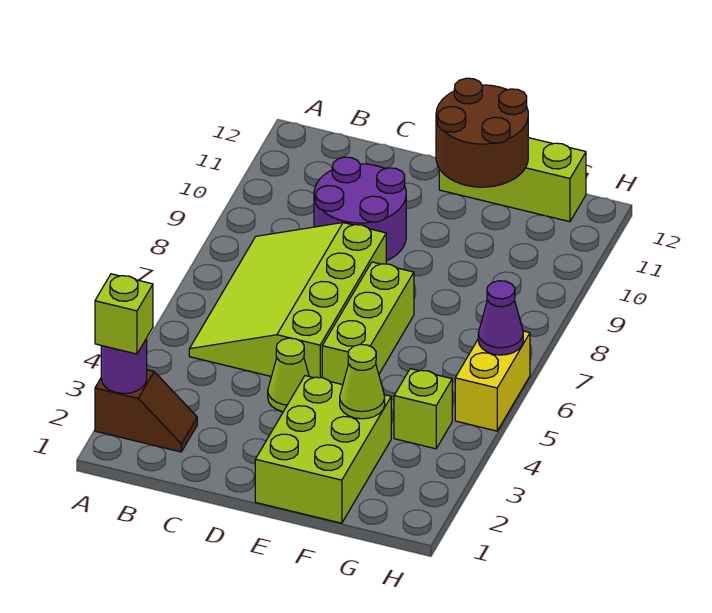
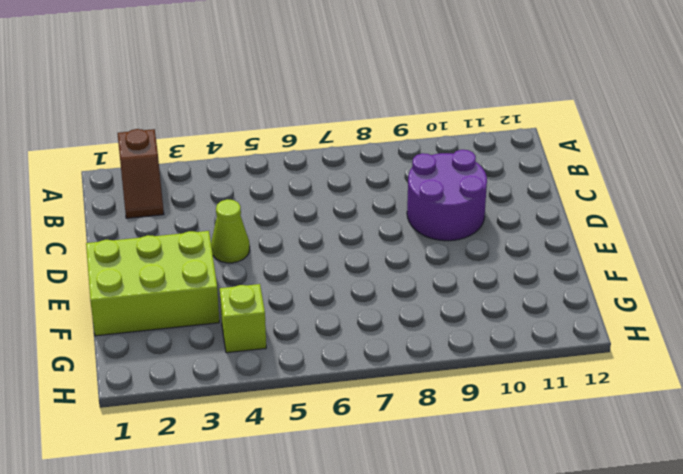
none -> lime 3x4 slope [189,223,386,378]
none -> lime 1x3 brick [322,262,414,385]
none -> lime 1x3 brick [439,138,586,222]

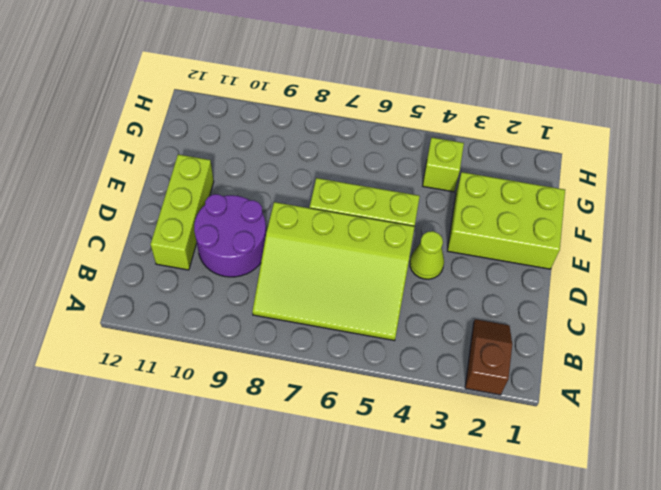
lime 1x3 brick [151,154,214,270] -> lime 1x3 brick moved to [439,138,586,222]
none -> yellow 1x2 brick [455,331,530,431]
none -> purple 1x1 round brick [101,338,147,394]
none -> brown 2x2 round brick [436,78,528,187]

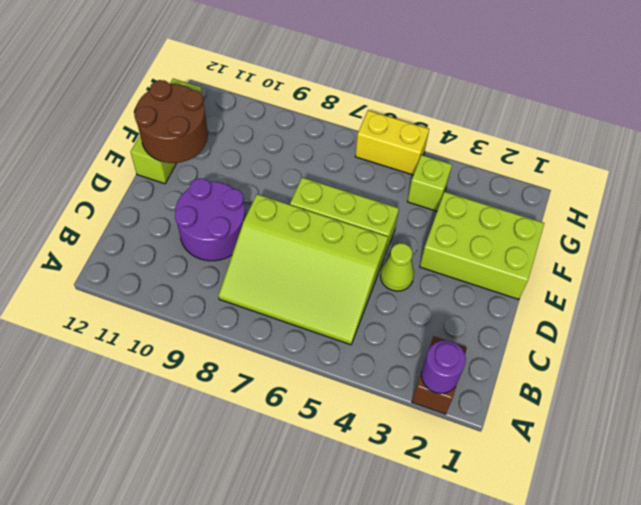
none -> lime 1x1 cone [340,345,385,419]
none -> purple 1x1 cone [478,281,523,355]
none -> lime 1x1 brick [95,274,153,354]

